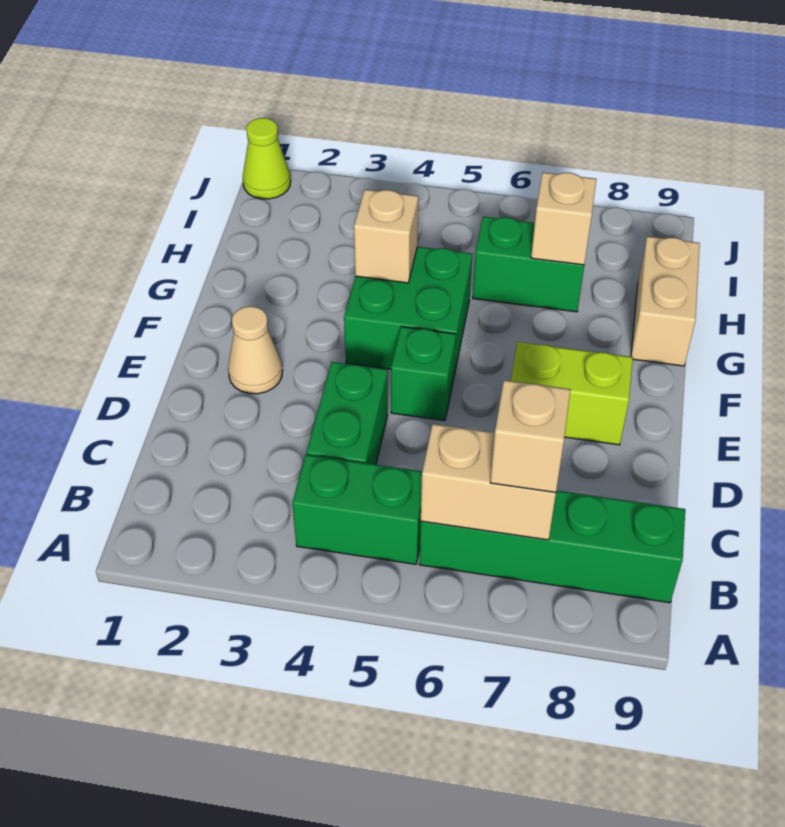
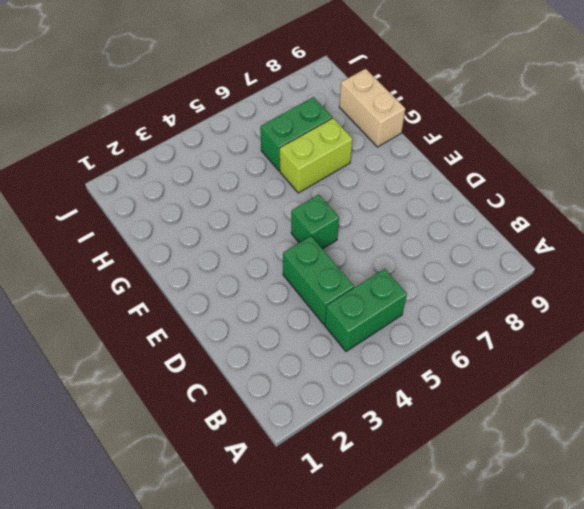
lime 1x2 brick [280,118,353,193] -> lime 1x2 brick moved to [511,342,633,445]
none -> green 1x4 brick [419,491,685,603]
none -> tan 1x1 cone [228,306,283,394]
none -> green 2x2 brick [344,247,472,375]

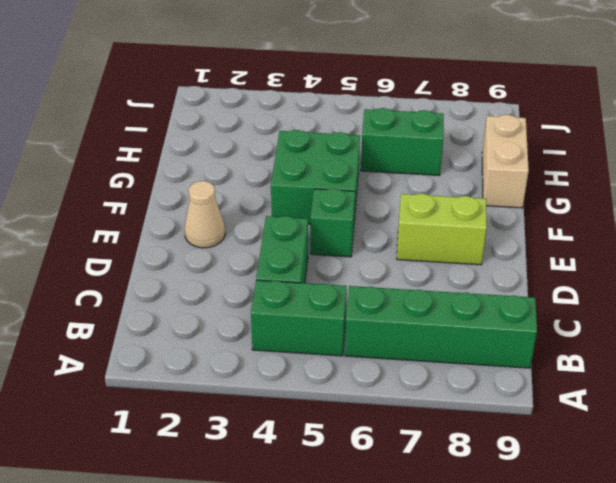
none -> lime 1x1 cone [243,118,291,199]
none -> tan 1x2 brick [421,424,556,540]
none -> tan 1x1 brick [354,190,418,283]

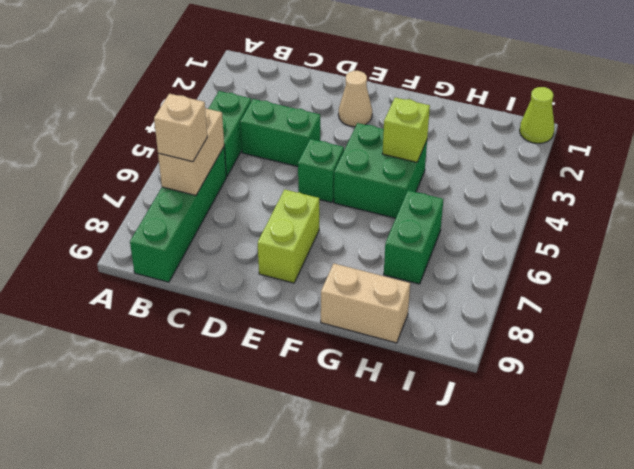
lime 1x1 brick [382,98,430,162] -> tan 1x1 brick [354,190,418,283]
none -> tan 1x1 brick [531,173,596,265]

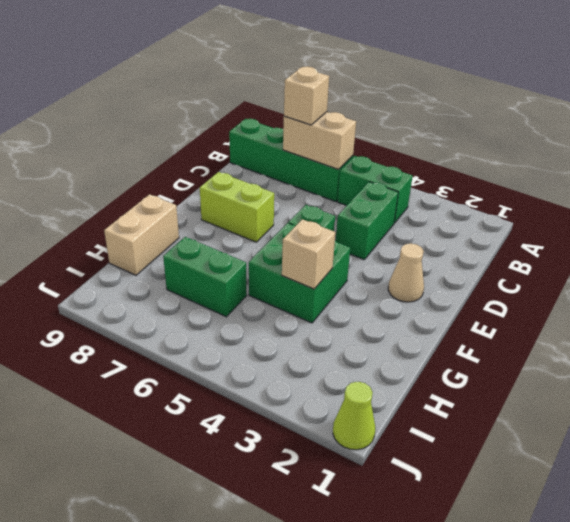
none -> tan 1x1 brick [531,173,596,265]

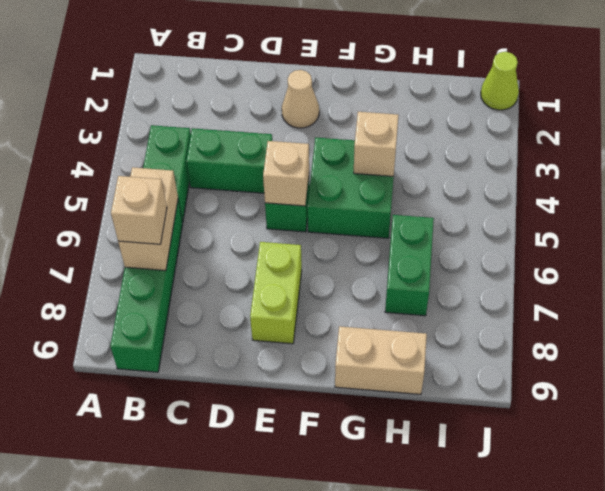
tan 1x1 brick [263,141,309,206] -> tan 1x1 brick moved to [531,173,596,265]

